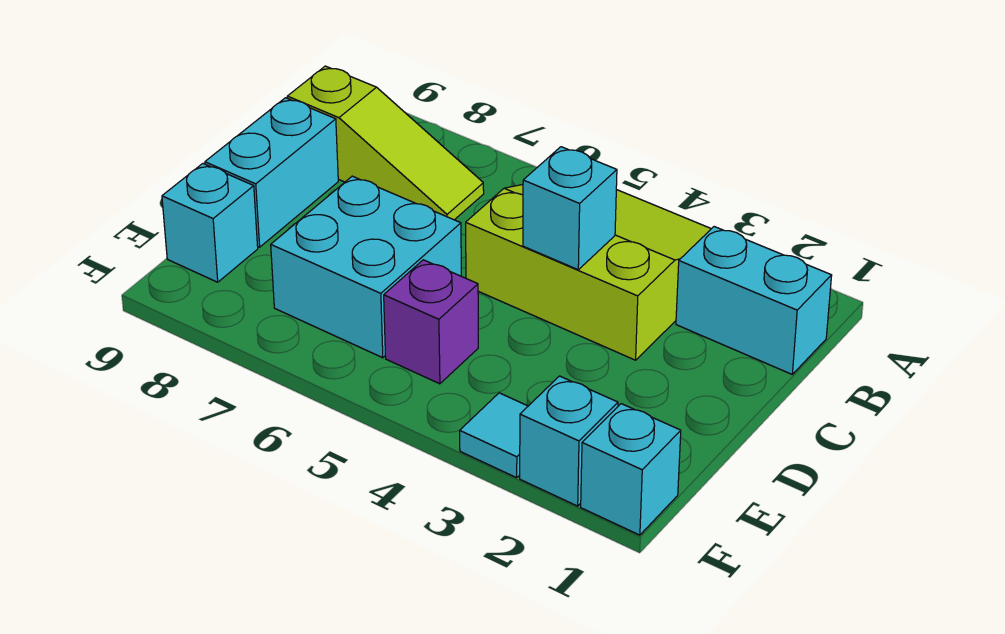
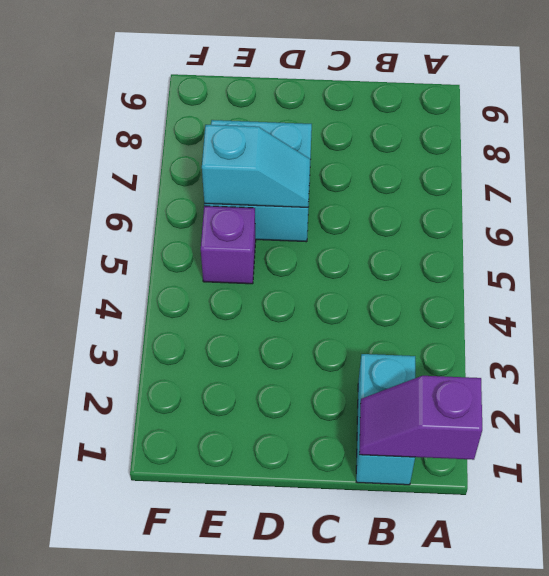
purple 1x2 slope [359,376,482,460] -> none
cyan 1x2 slope [202,125,310,207] -> none
none -> lime 3x3 slope [466,185,711,360]
none -> lime 1x3 slope [287,66,484,220]

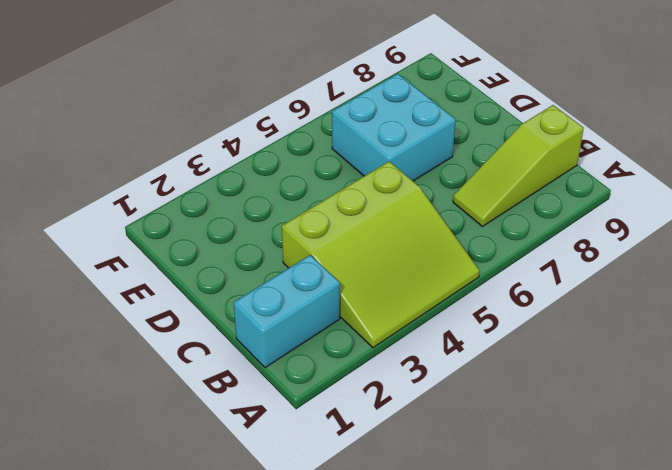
none -> cyan 1x2 brick [205,98,338,247]
none -> purple 1x1 brick [384,260,478,384]

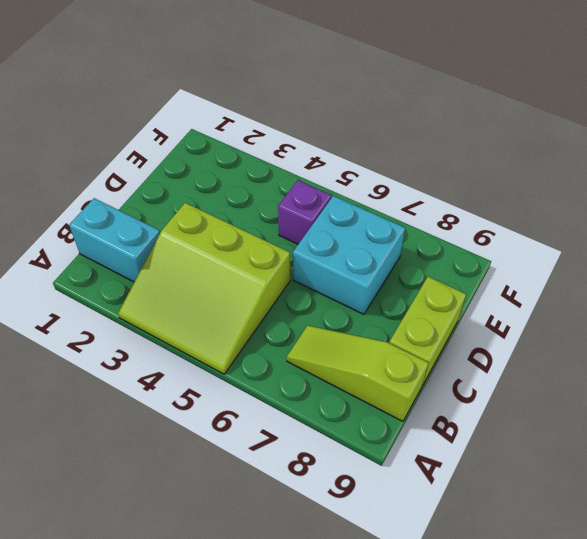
lime 1x2 brick [389,277,466,386] -> cyan 1x2 brick [205,98,338,247]
none -> cyan 1x1 brick [162,164,258,282]
none -> cyan 1x1 brick [581,404,681,535]

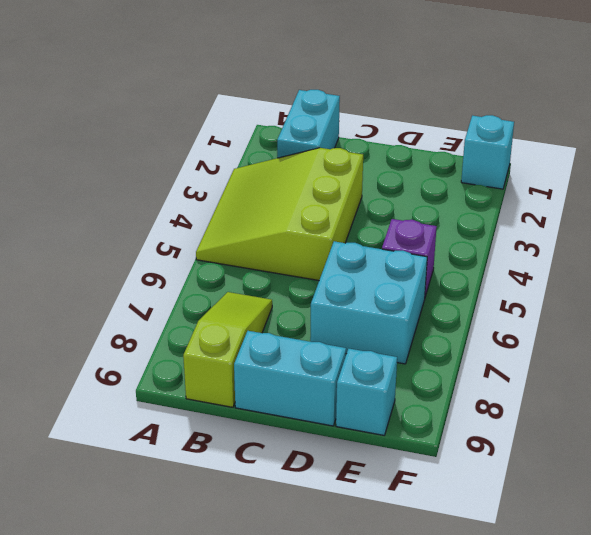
none -> cyan 1x1 brick [520,376,618,506]
none -> cyan 1x1 tile [460,393,528,478]

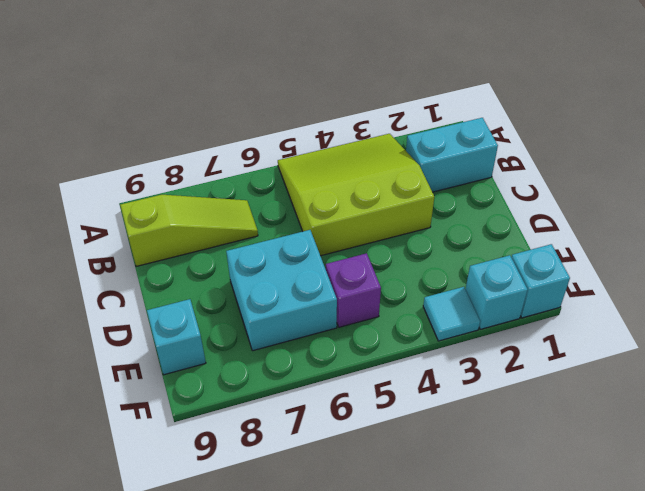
none -> cyan 1x2 brick [205,98,338,247]
none -> cyan 1x1 brick [523,147,617,270]

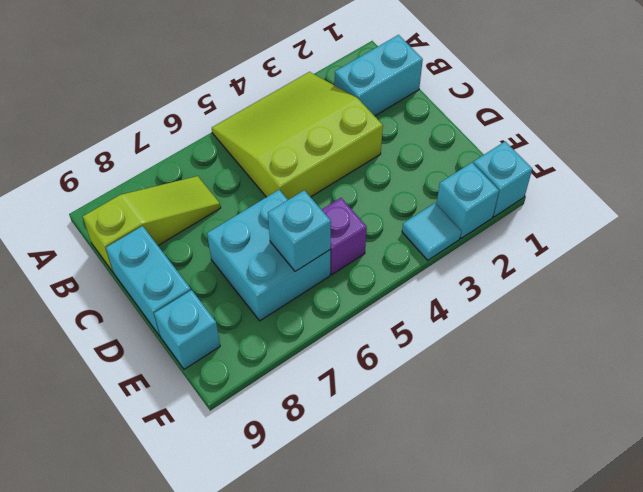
cyan 1x1 brick [268,190,331,272] -> cyan 1x1 brick moved to [523,147,617,270]

